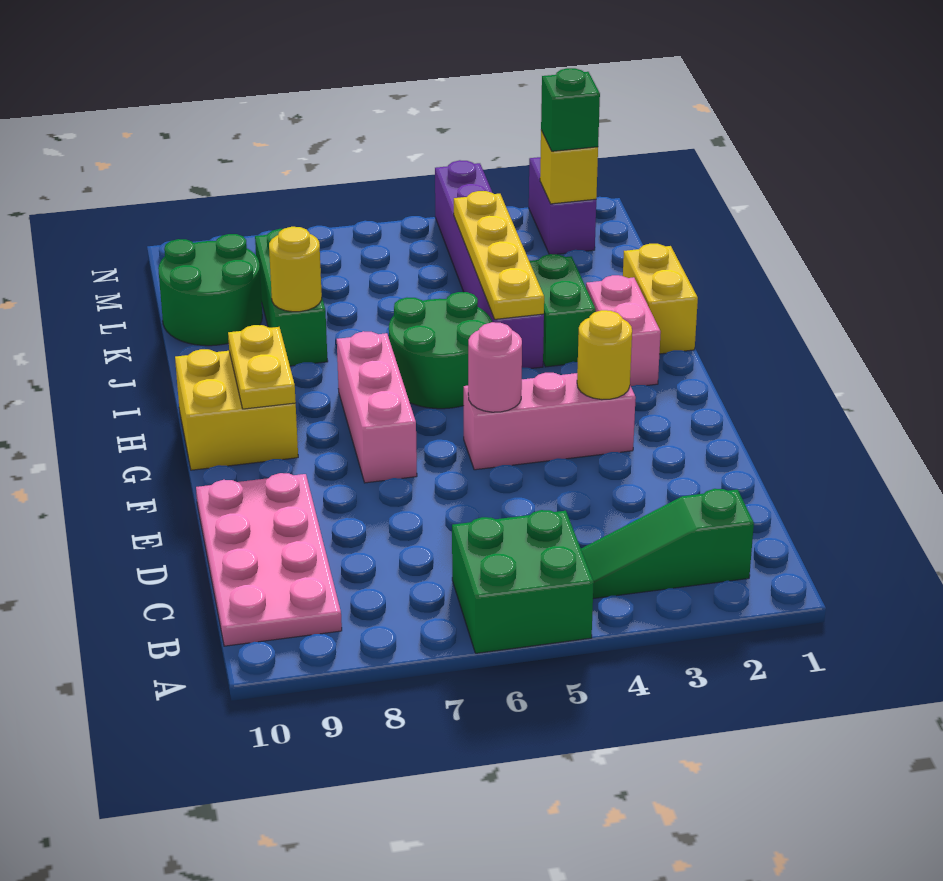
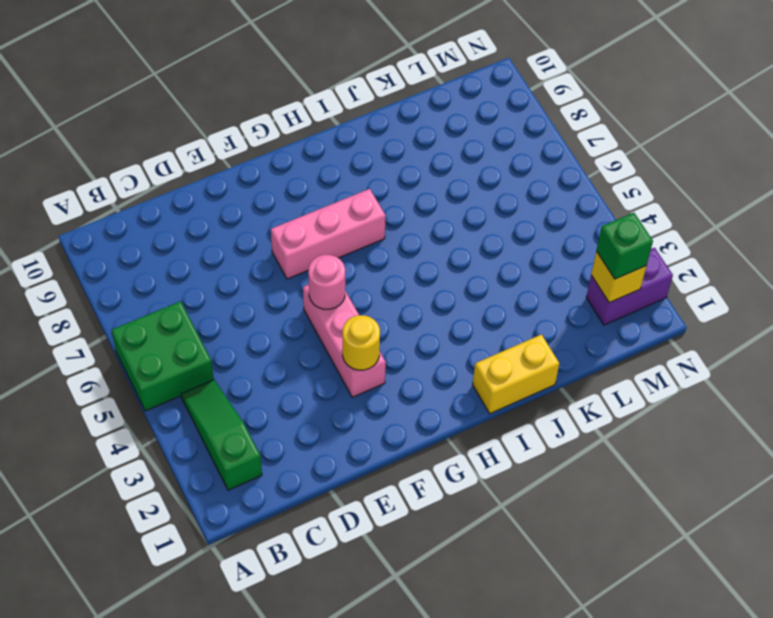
none -> pink 2x4 plate [196,473,342,646]
none -> yellow 2x2 brick [175,349,298,470]
none -> pink 1x2 brick [586,275,661,386]

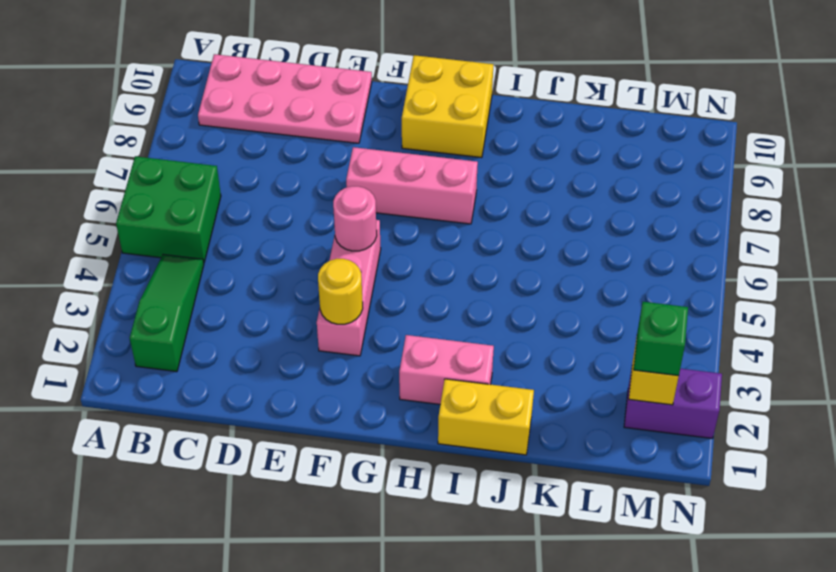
none -> green 2x2 round brick [389,292,492,409]
none -> green 1x2 brick [529,254,596,367]
none -> purple 1x6 brick [435,160,544,368]

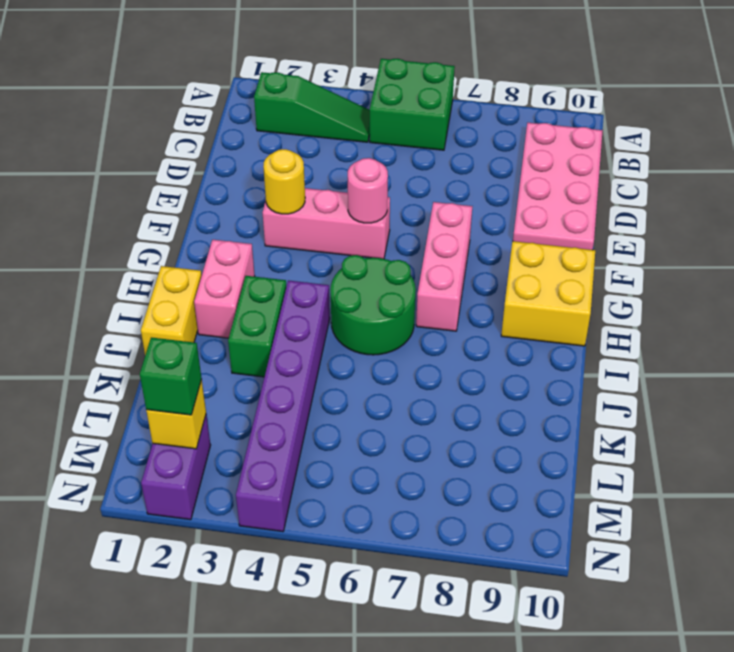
none -> green 1x3 brick [255,229,328,366]
none -> green 2x2 round brick [158,234,262,346]
none -> yellow 1x2 plate [228,325,296,409]

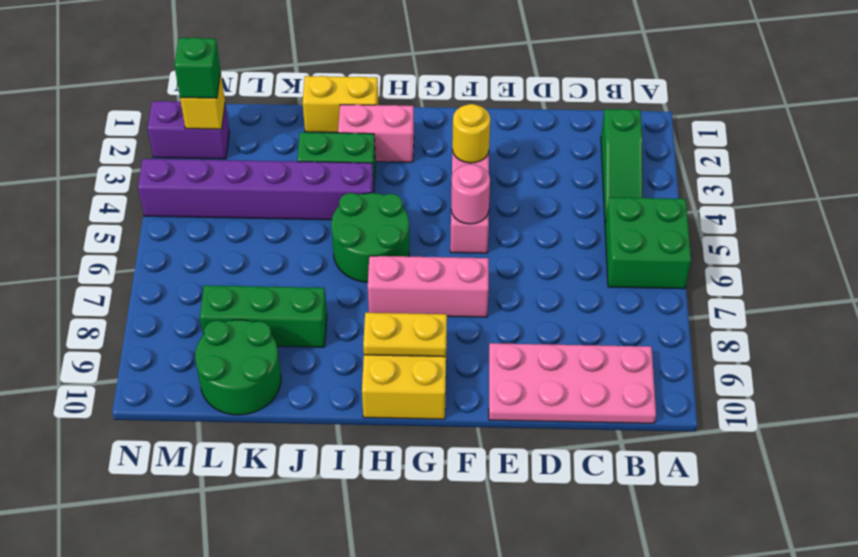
none -> yellow 1x4 plate [454,191,544,319]
none -> yellow 1x1 round brick [269,227,322,312]

